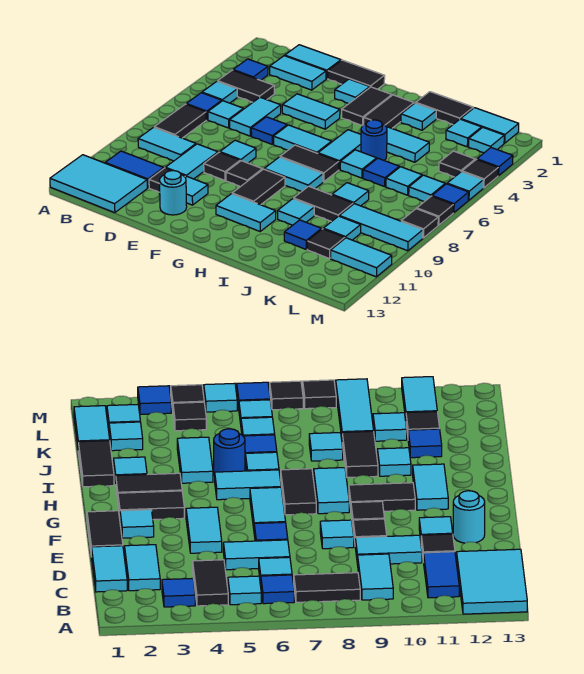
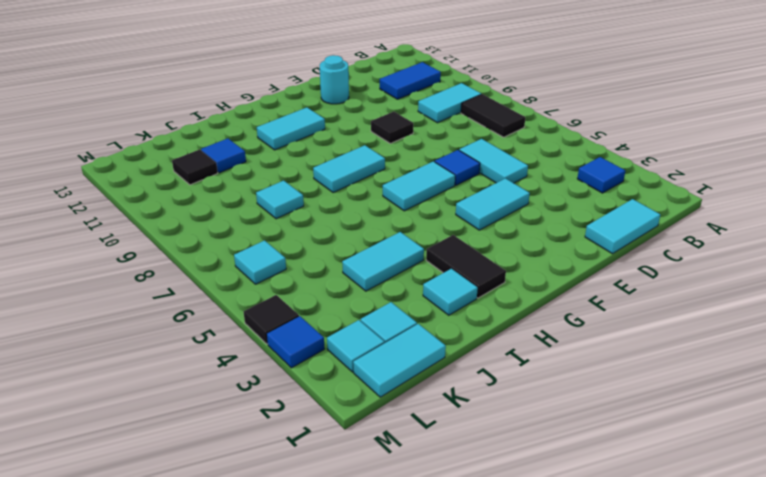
none -> cyan 2x3 tile [50,155,147,213]
none -> black 1x2 tile [218,70,274,102]
none -> cyan 1x1 tile [202,81,237,103]
none -> blue 1x1 tile [187,93,222,120]

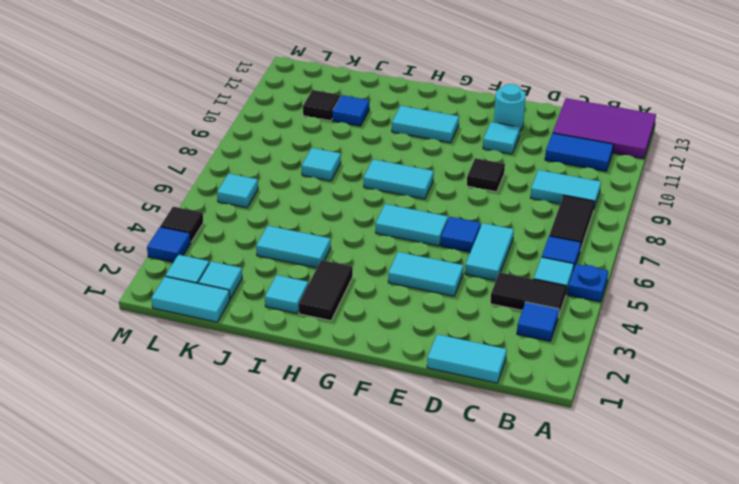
blue 1x1 plate [568,264,608,302] -> none
purple 2x3 tile [553,98,656,159] -> cyan 2x3 tile [50,155,147,213]
none -> cyan 1x2 tile [270,56,326,90]
none -> cyan 1x1 tile [208,101,243,128]
none -> cyan 1x2 tile [165,144,218,179]
none -> black 1x1 tile [149,168,186,192]

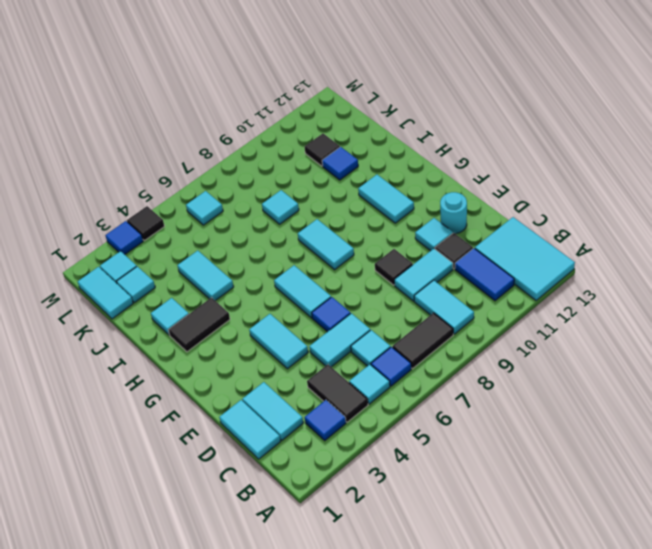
none -> black 1x2 tile [328,60,385,89]
none -> cyan 1x1 tile [220,140,256,163]
none -> cyan 1x1 tile [335,79,370,104]
none -> black 1x1 tile [226,161,262,187]

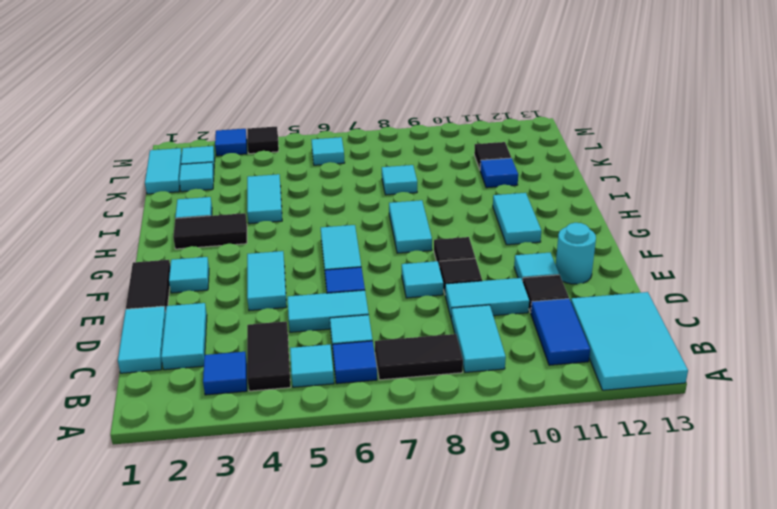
none -> black 1x2 tile [342,87,392,126]
none -> black 1x2 tile [280,145,339,182]
none -> black 1x2 tile [232,169,285,205]
none -> cyan 1x2 tile [318,130,361,169]

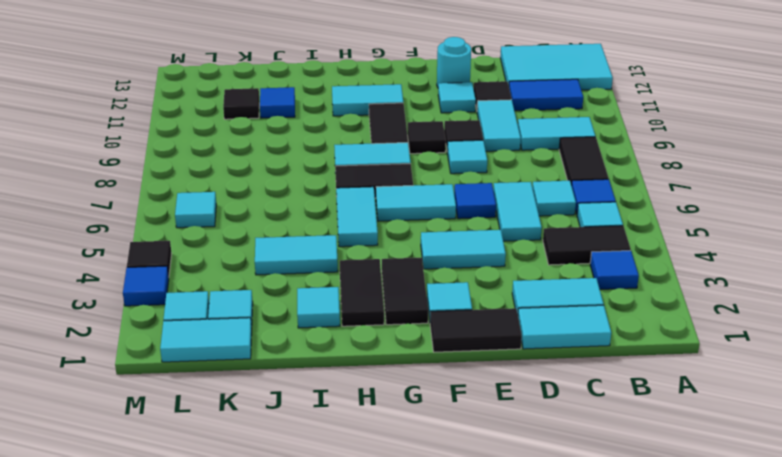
none -> black 1x2 tile [416,92,473,125]
none -> blue 1x1 round brick [361,120,387,160]
none -> cyan 1x1 tile [340,150,377,178]
none -> black 1x2 tile [294,186,353,222]

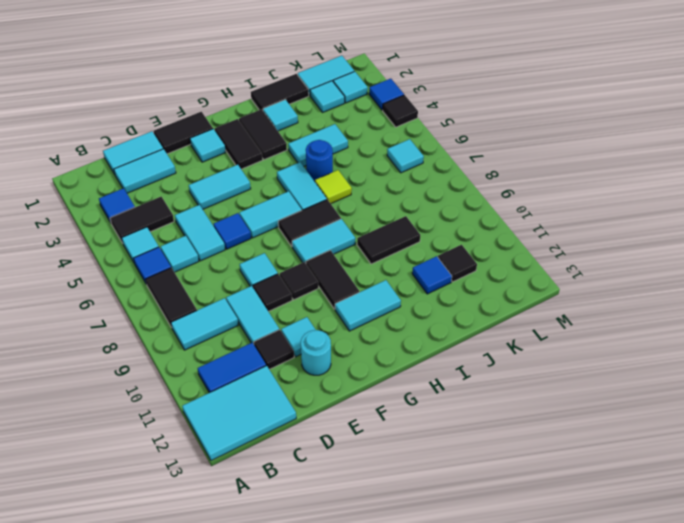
lime 1x1 tile [315,170,352,203] -> cyan 1x1 tile [340,150,377,178]
none -> cyan 1x1 tile [278,199,314,225]
none -> blue 1x1 tile [363,158,399,187]
none -> cyan 1x1 tile [332,183,369,206]
none -> cyan 1x1 tile [386,167,422,195]

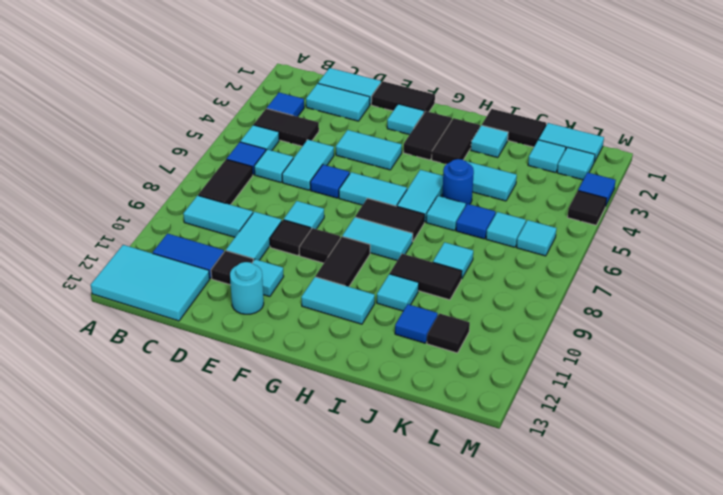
none -> cyan 1x3 tile [340,204,423,251]
none -> cyan 1x1 tile [323,216,361,240]
none -> black 1x1 tile [439,151,475,177]
none -> cyan 1x2 tile [331,238,392,277]

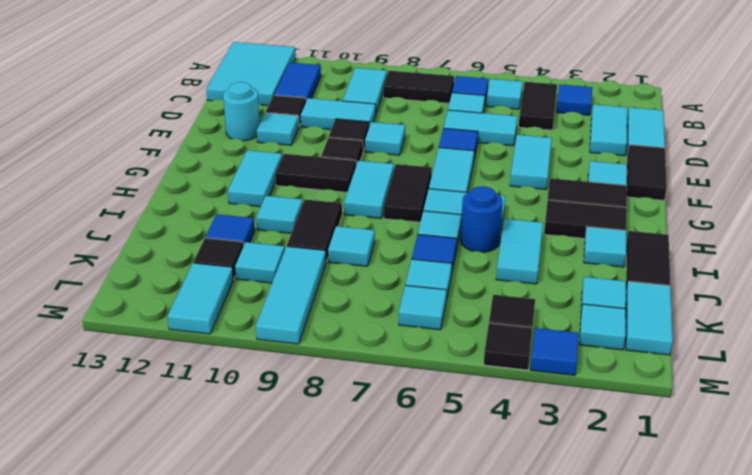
none -> cyan 1x1 tile [447,172,483,200]
none -> blue 1x1 tile [432,184,469,213]
none -> black 1x1 tile [417,196,453,225]
none -> black 1x1 tile [402,209,438,238]

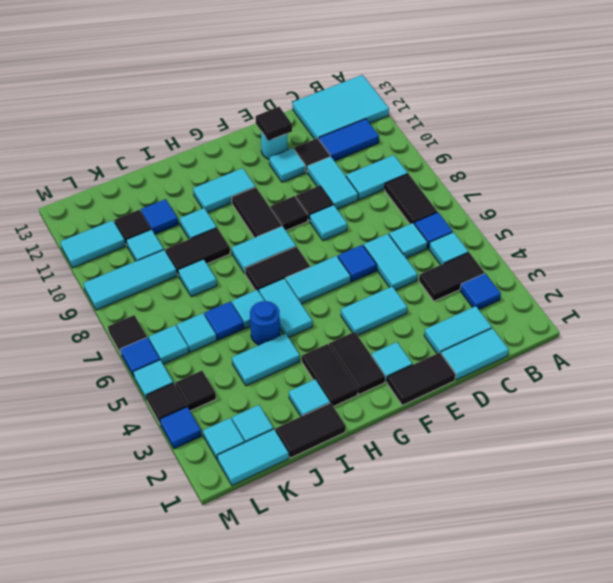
black 1x1 tile [255,107,292,141] -> black 1x1 tile moved to [402,209,438,238]

